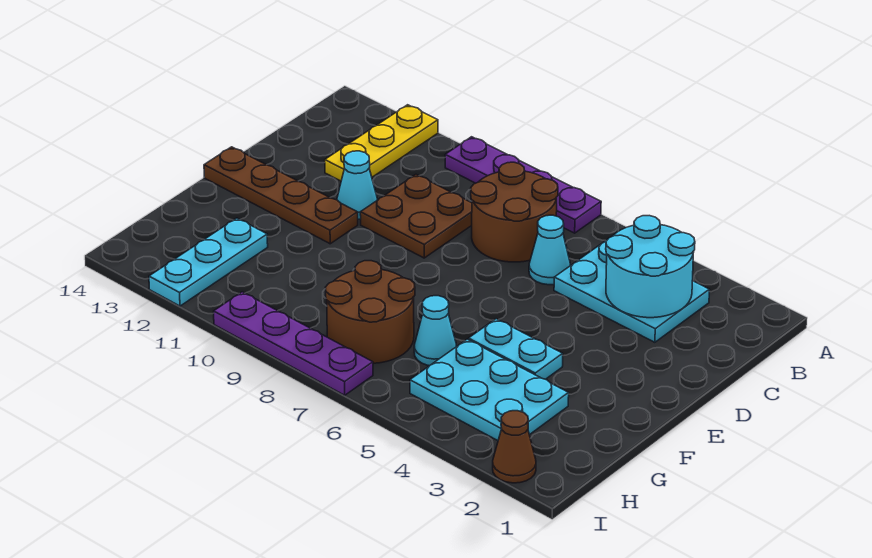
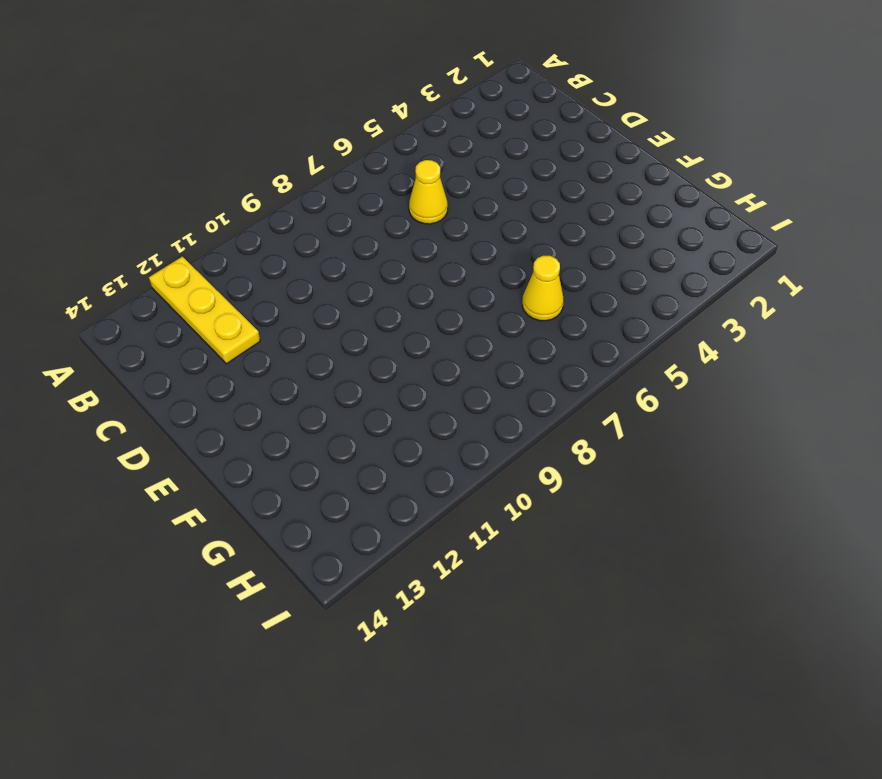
yellow 1x1 cone [409,160,448,224] -> cyan 1x1 cone [529,215,571,285]
yellow 1x1 cone [522,255,564,321] -> cyan 1x1 cone [414,296,457,366]
none -> purple 1x4 plate [445,137,601,233]
none -> cyan 2x3 plate [554,239,709,342]
none -> brown 2x2 round brick [471,162,558,262]

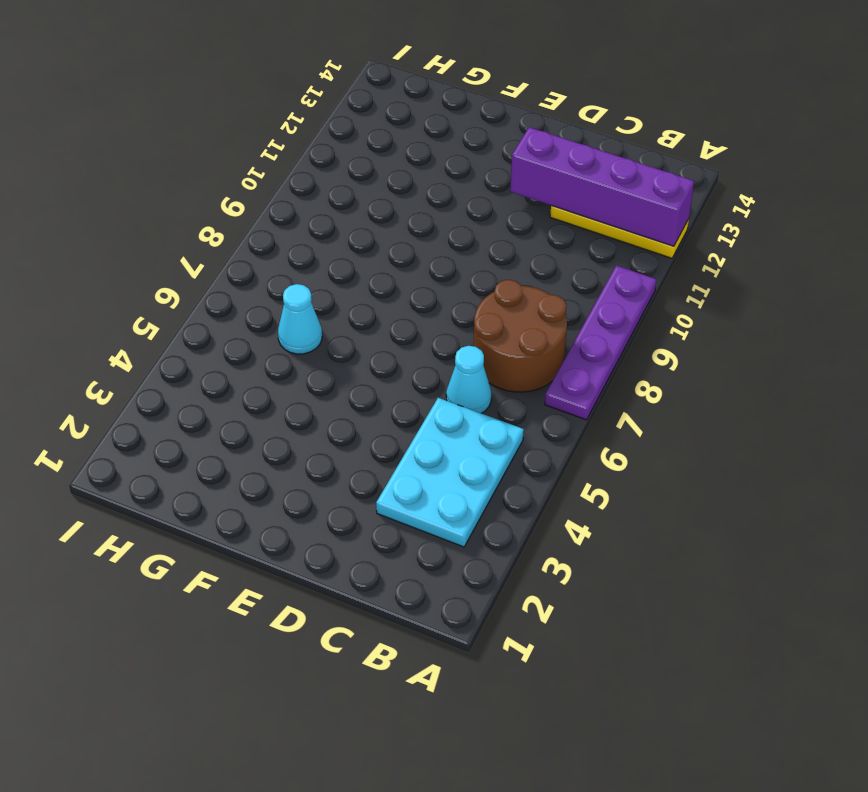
purple 1x4 brick [510,127,694,246] -> none
none -> brown 2x2 plate [360,175,472,258]
none -> cyan 1x1 cone [337,151,377,219]
none -> brown 1x4 plate [204,147,358,244]

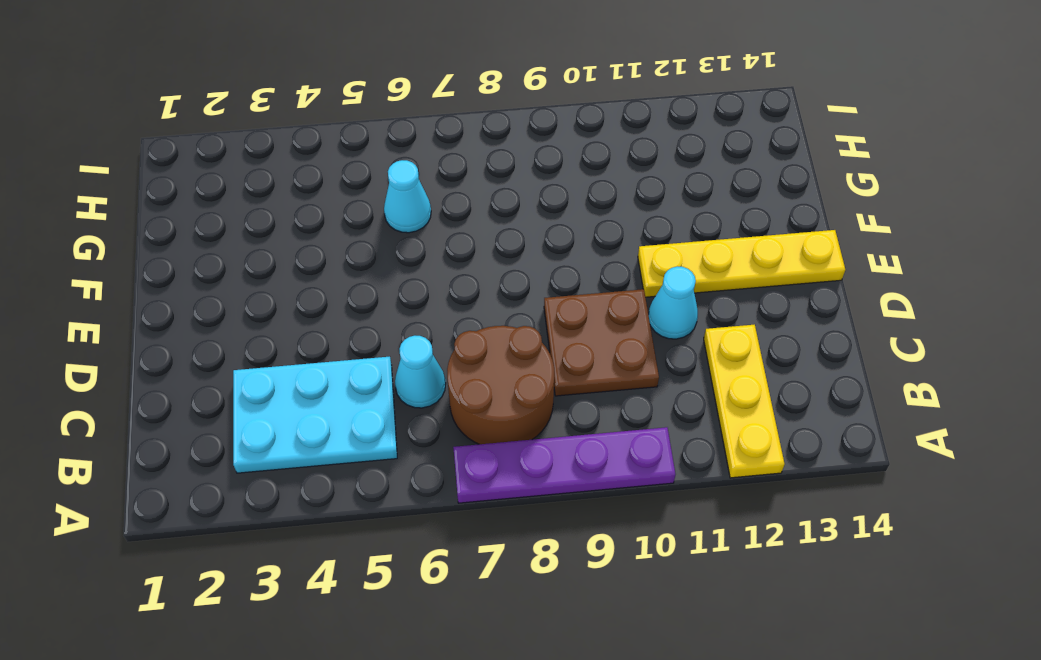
yellow 1x4 plate [638,230,845,297] -> brown 1x4 plate [204,147,358,244]
none -> cyan 1x2 plate [469,319,563,379]
none -> cyan 2x3 plate [410,339,569,441]
none -> brown 2x2 round brick [325,261,415,363]

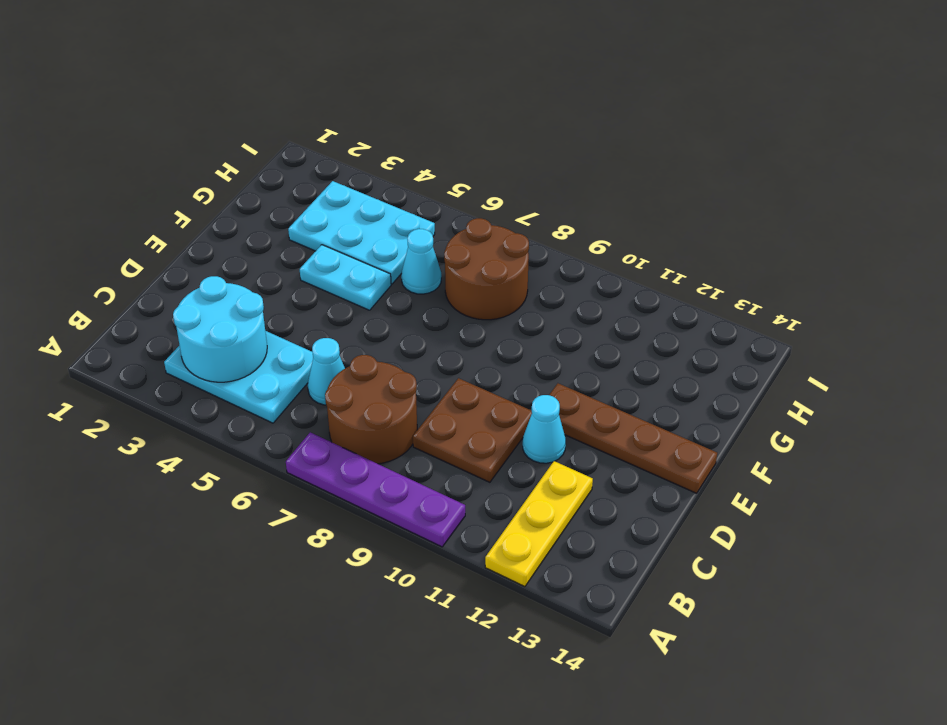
none -> cyan 1x3 plate [149,218,268,306]
none -> brown 1x1 cone [493,411,536,483]
none -> purple 1x4 plate [214,292,373,395]

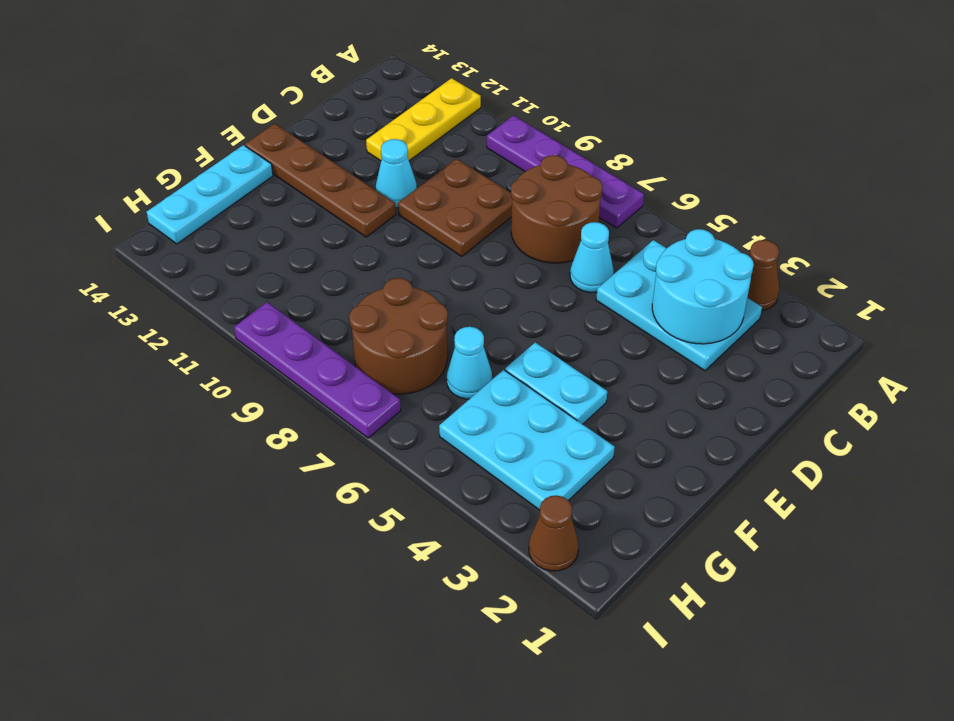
brown 1x1 cone [747,240,779,310] -> none
cyan 1x3 plate [147,145,273,244] -> cyan 1x3 plate moved to [149,218,268,306]

